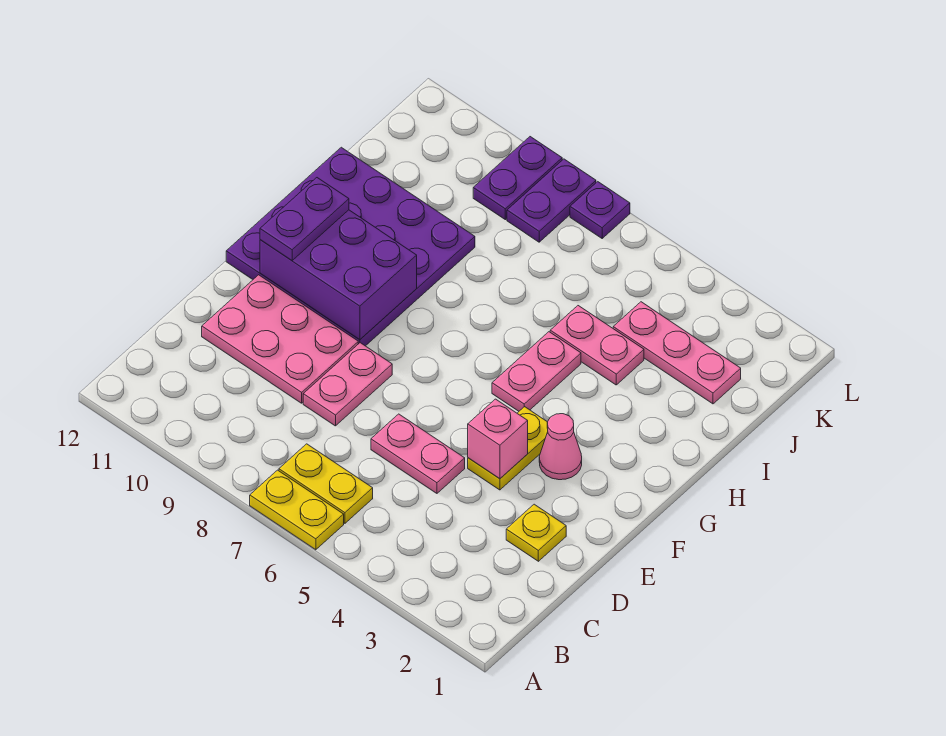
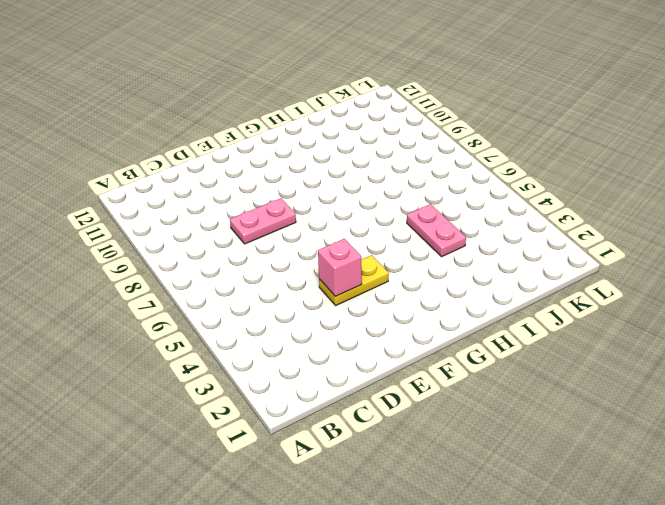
none -> yellow 1x2 plate [250,470,344,550]
none -> yellow 1x2 plate [279,444,373,523]
none -> yellow 1x1 plate [506,504,566,561]

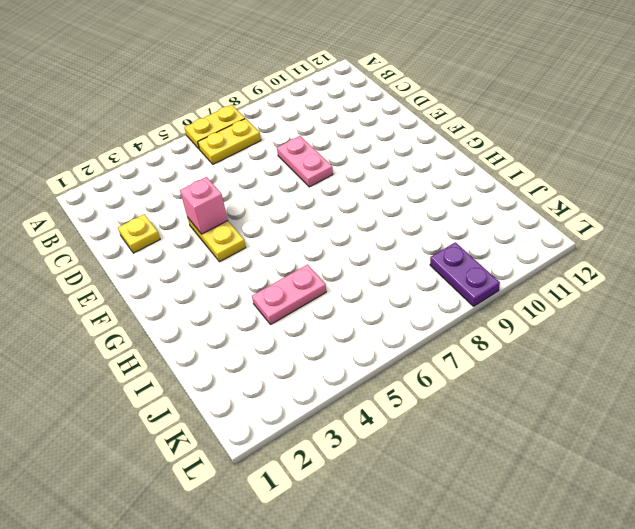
none -> pink 1x2 plate [371,414,465,493]
none -> pink 2x3 plate [202,275,358,403]
none -> pink 1x1 cone [539,414,582,480]

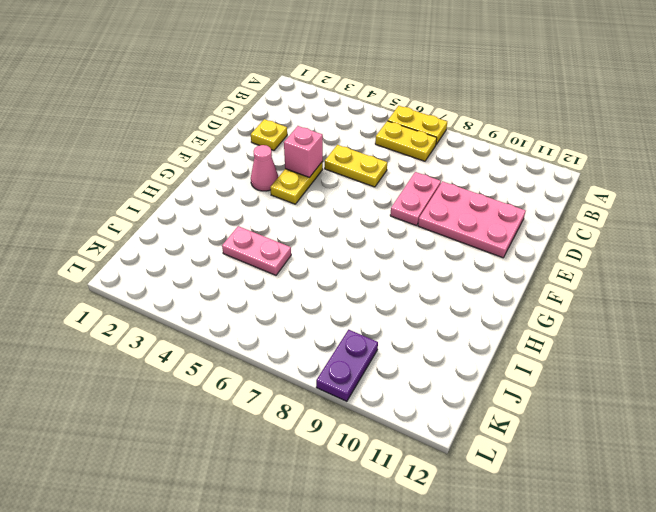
yellow 1x2 plate [325,145,387,187] -> pink 1x2 plate [371,414,465,493]
none -> purple 4x4 plate [226,147,475,346]
none -> pink 1x2 plate [492,332,581,411]
none -> pink 1x3 plate [613,302,741,404]

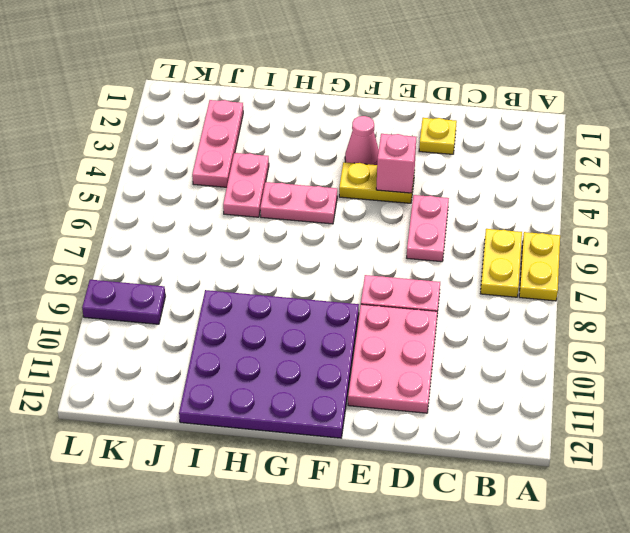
none -> purple 1x2 plate [507,159,596,242]
none -> purple 1x1 plate [570,182,630,238]
none -> purple 2x3 brick [260,210,417,340]

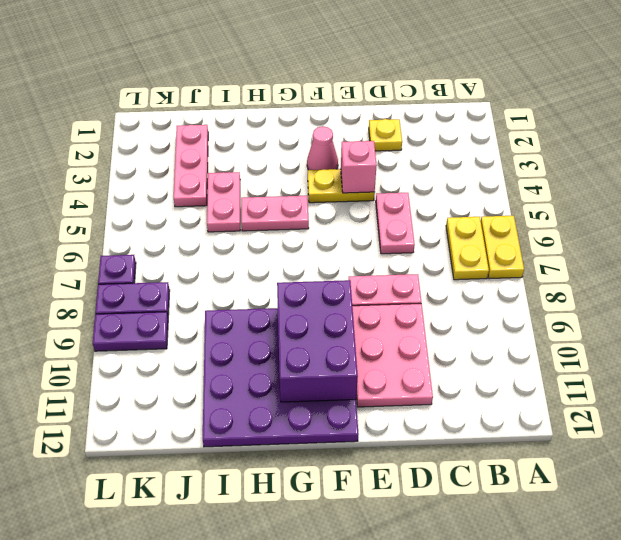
none -> purple 1x2 plate [260,178,349,260]

